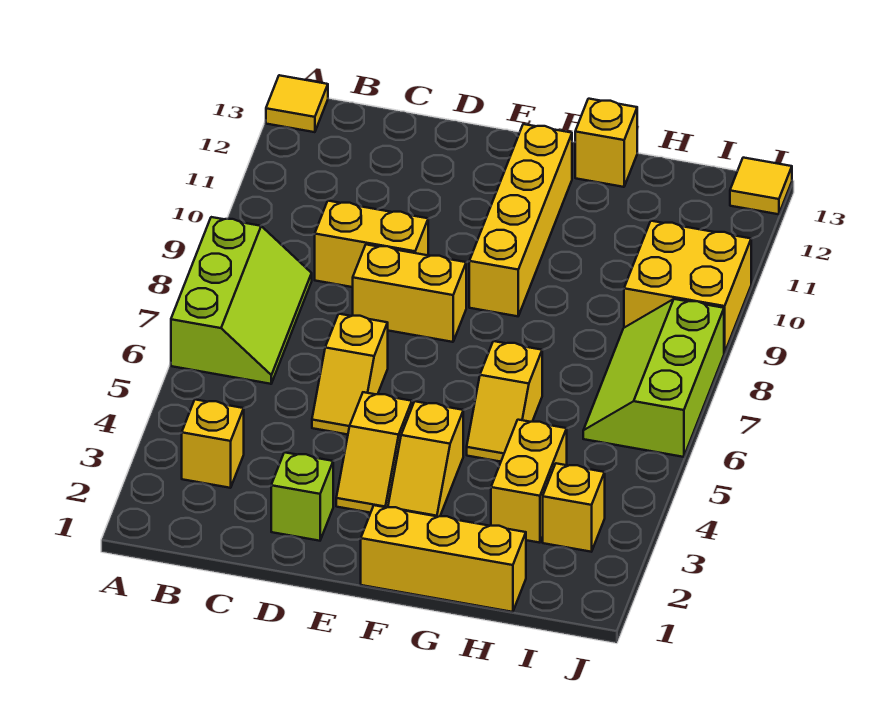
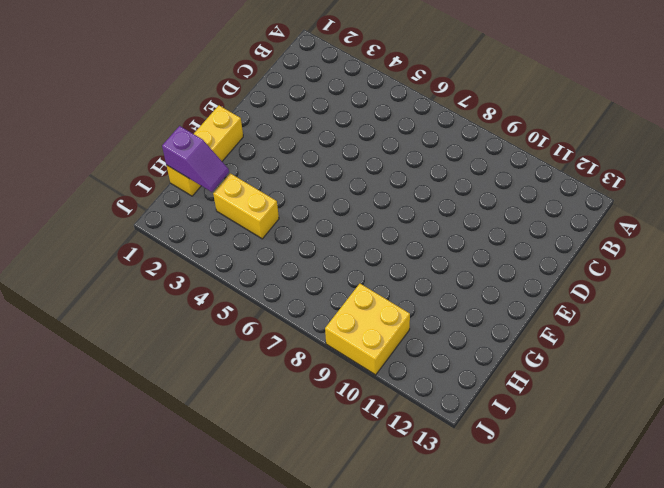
purple 1x2 slope [162,126,229,192] -> none
none -> lime 2x3 slope [171,217,312,384]
none -> yellow 1x1 tile [266,75,328,132]
none -> yellow 1x1 brick [182,400,244,488]

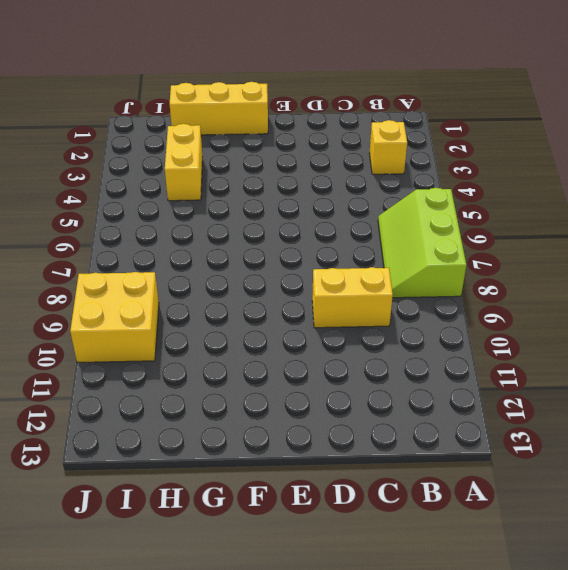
none -> yellow 1x1 tile [266,75,328,132]
none -> lime 1x1 brick [271,452,333,541]
none -> yellow 1x2 slope [312,314,388,435]

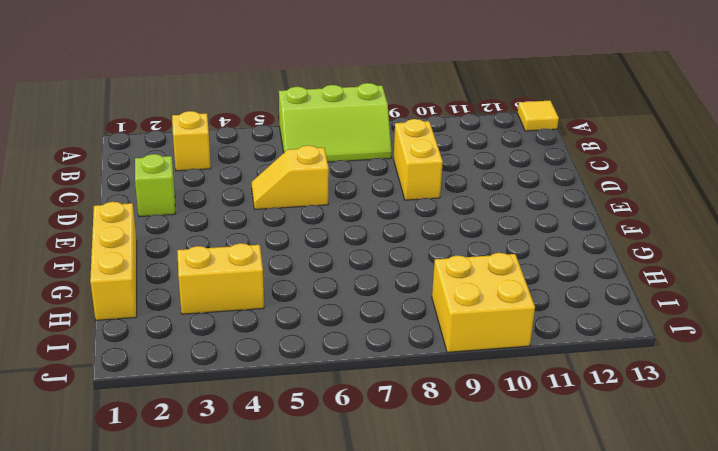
none -> yellow 1x2 brick [353,245,466,342]
none -> yellow 1x2 slope [336,392,412,513]
none -> yellow 1x2 slope [388,401,463,517]

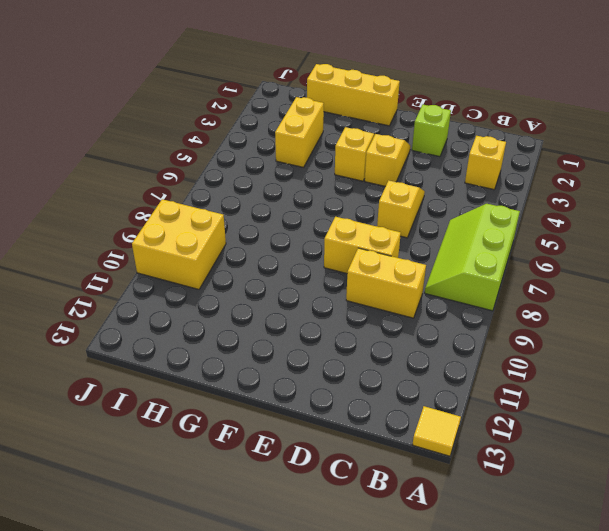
none -> yellow 1x4 brick [469,124,572,316]
none -> yellow 1x2 slope [467,341,542,462]
none -> yellow 1x1 brick [575,99,637,187]

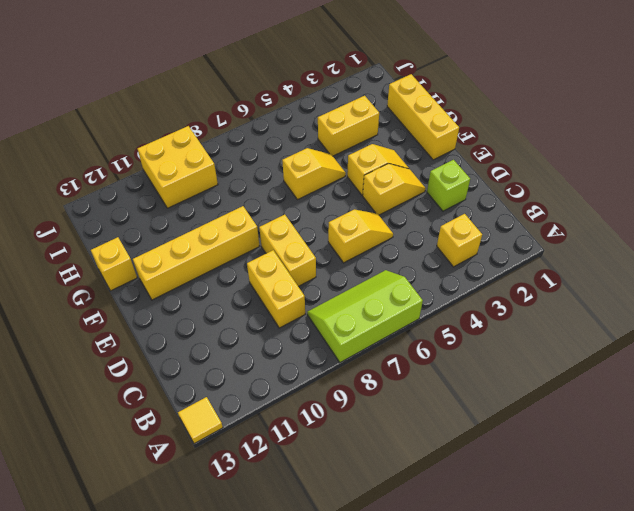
none -> yellow 1x1 brick [543,463,605,552]
none -> lime 2x3 slope [583,299,724,457]
none -> yellow 1x1 tile [730,158,792,214]

